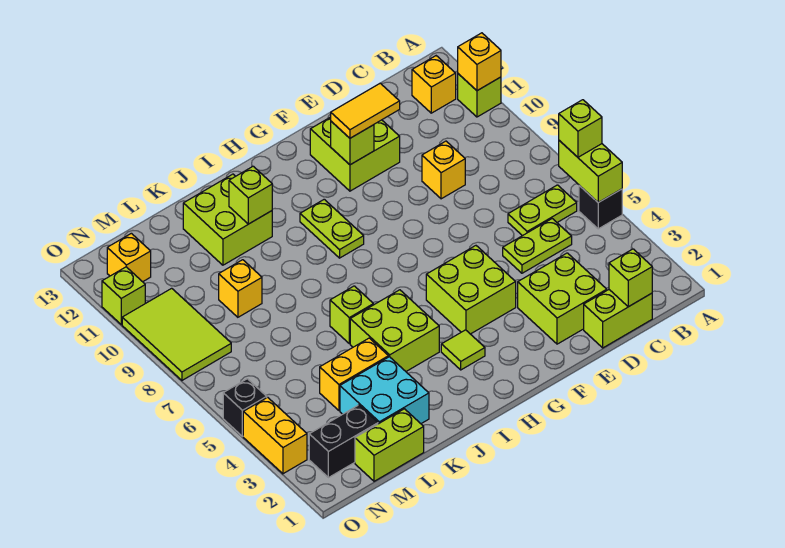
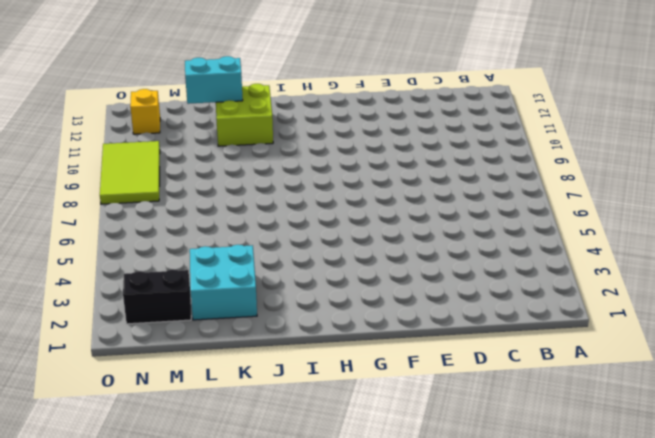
cyan 1x2 brick [185,56,243,104] -> none
none -> black 1x1 brick [579,185,622,229]
none -> lime 1x1 brick [458,74,501,117]
none -> lime 1x2 plate [508,185,577,236]
none -> yellow 1x1 brick [412,56,456,113]

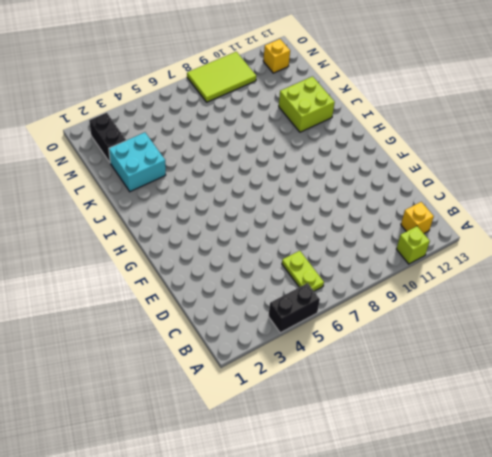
black 1x2 brick [268,283,320,333] -> black 1x1 brick [579,185,622,229]
none -> lime 1x2 brick [584,290,652,348]
none -> lime 1x2 plate [503,219,572,273]
none -> lime 2x2 brick [518,253,607,344]
none -> yellow 1x1 brick [422,141,465,199]

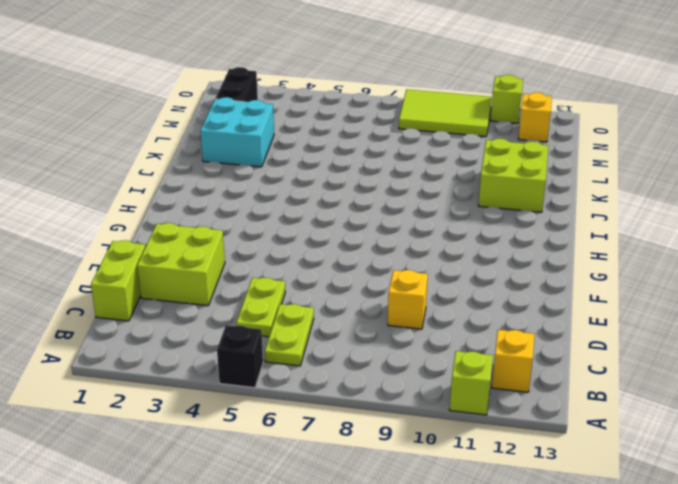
none -> lime 2x2 brick [310,117,400,191]
none -> lime 2x2 brick [426,246,516,334]
none -> lime 1x1 tile [441,330,485,370]
none -> lime 1x2 plate [300,199,364,258]

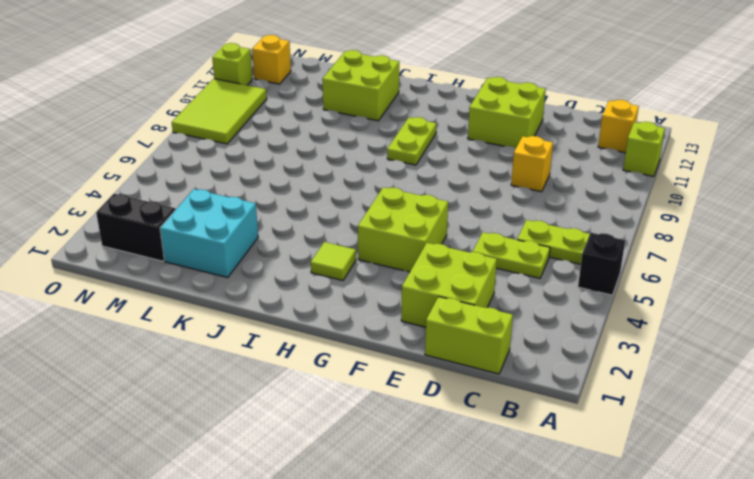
none -> lime 2x2 brick [350,290,439,371]
none -> lime 1x1 brick [330,286,373,344]
none -> yellow 1x2 brick [320,338,388,410]
none -> lime 1x2 brick [355,409,424,481]

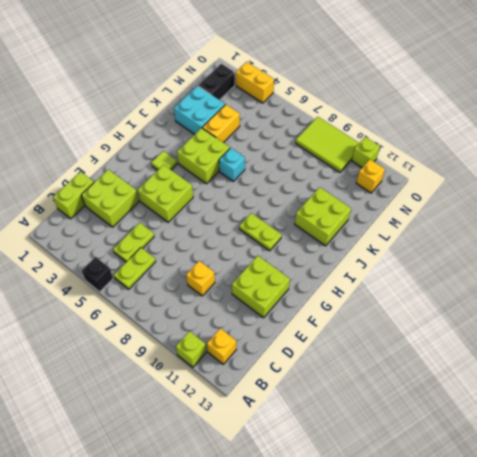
cyan 1x1 brick [219,148,245,181] -> lime 1x1 brick [330,286,373,344]
none -> lime 1x2 brick [355,409,424,481]
none -> yellow 1x1 brick [219,260,262,317]
none -> black 1x1 brick [223,379,267,436]
none -> lime 1x2 brick [559,141,622,202]

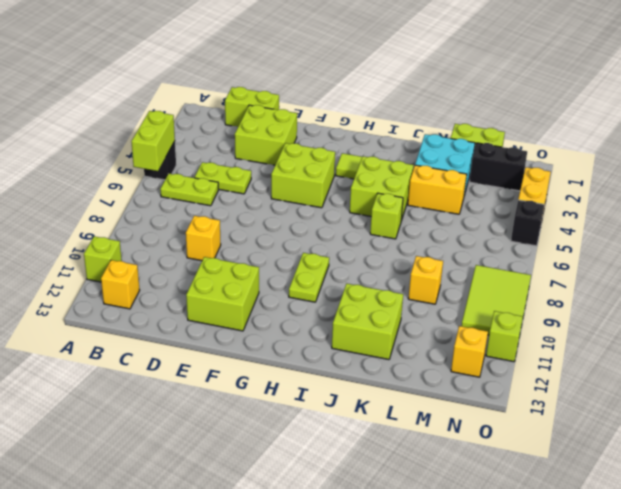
none -> yellow 1x1 brick [458,33,501,91]
none -> lime 1x1 brick [609,249,652,307]
none -> lime 1x1 brick [331,121,374,165]
none -> lime 1x1 brick [229,166,272,224]

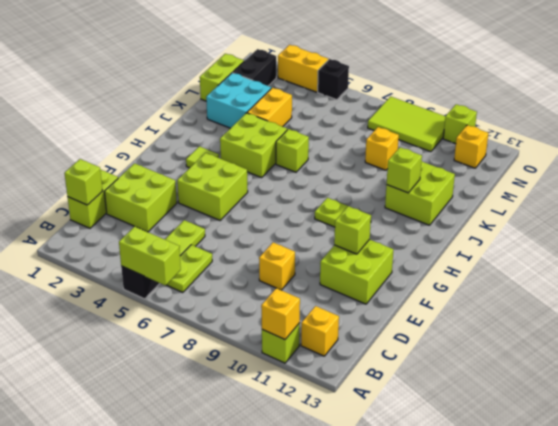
none -> lime 1x1 brick [559,100,602,157]
none -> yellow 1x2 tile [331,83,400,138]

